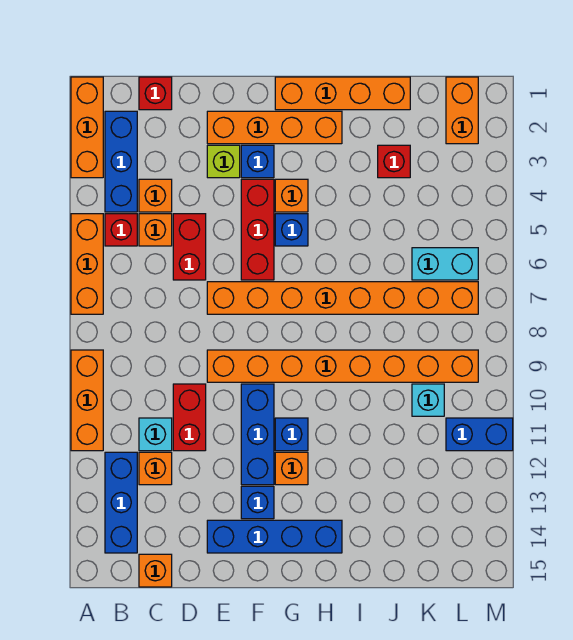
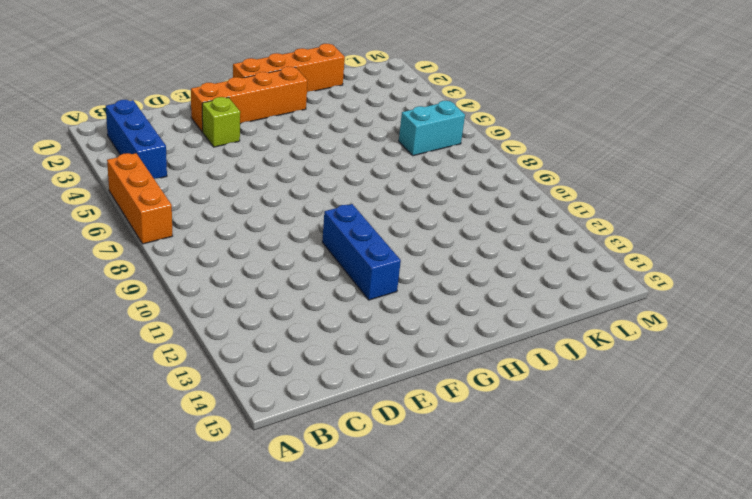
none -> orange 1x3 brick [71,77,103,178]
none -> orange 1x3 brick [71,350,103,451]
none -> red 1x1 brick [105,214,137,246]
none -> blue 1x3 brick [105,452,137,553]

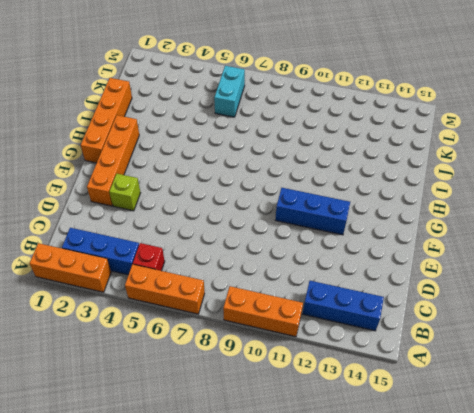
none -> red 1x1 brick [139,77,172,110]
none -> orange 1x1 brick [139,179,172,212]
none -> orange 1x1 brick [139,214,172,246]
none -> cyan 1x1 brick [139,418,172,451]

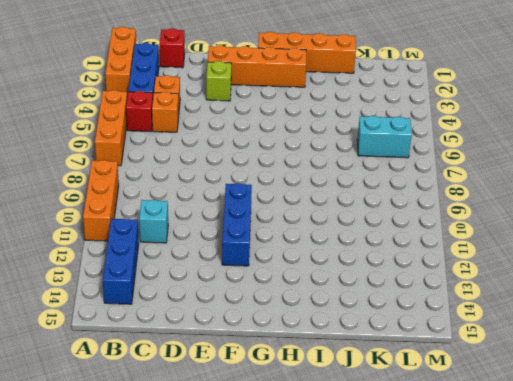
none -> orange 1x1 brick [139,452,172,485]
none -> orange 1x1 brick [139,554,172,587]
none -> red 1x2 brick [173,214,206,280]
none -> red 1x2 brick [173,384,206,451]

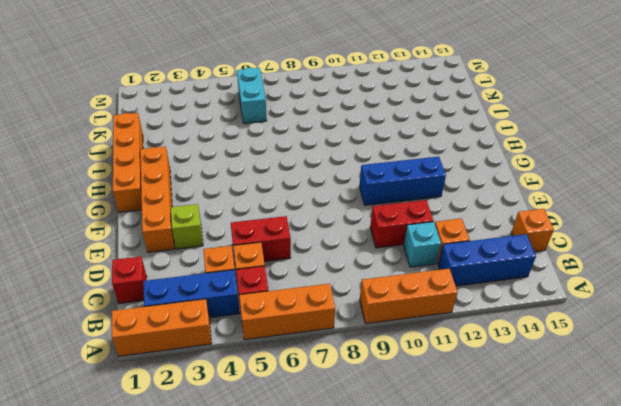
none -> orange 1x8 brick [207,282,478,314]
none -> orange 1x8 brick [207,350,478,382]
none -> blue 1x4 brick [207,520,342,553]
none -> blue 1x1 brick [241,145,274,178]

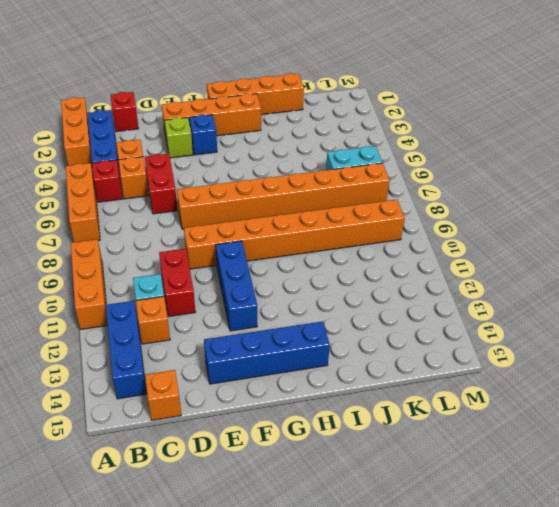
none -> red 1x3 brick [241,179,274,280]
none -> blue 1x1 brick [241,486,274,519]
none -> orange 1x1 brick [275,179,308,212]
none -> blue 1x1 brick [275,214,308,246]

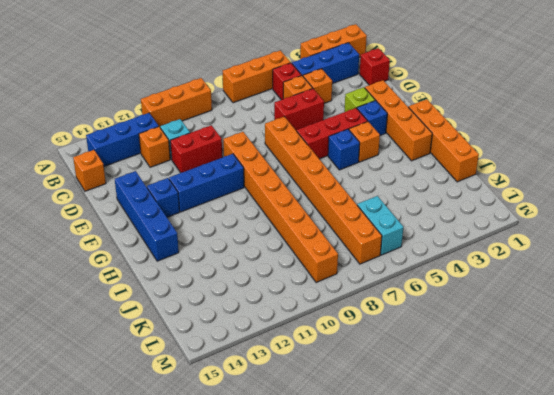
none -> blue 1x1 brick [275,418,308,451]
none -> orange 1x1 brick [275,452,308,485]
none -> red 1x1 brick [378,145,410,178]
none -> cyan 1x1 brick [412,384,444,416]

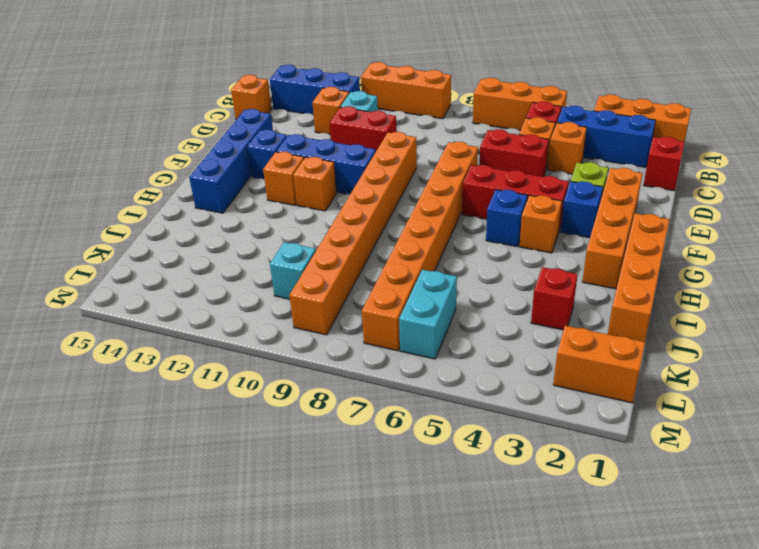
orange 1x1 brick [293,157,337,211] -> blue 1x1 brick [275,418,308,451]
none -> blue 1x2 brick [446,418,513,451]

